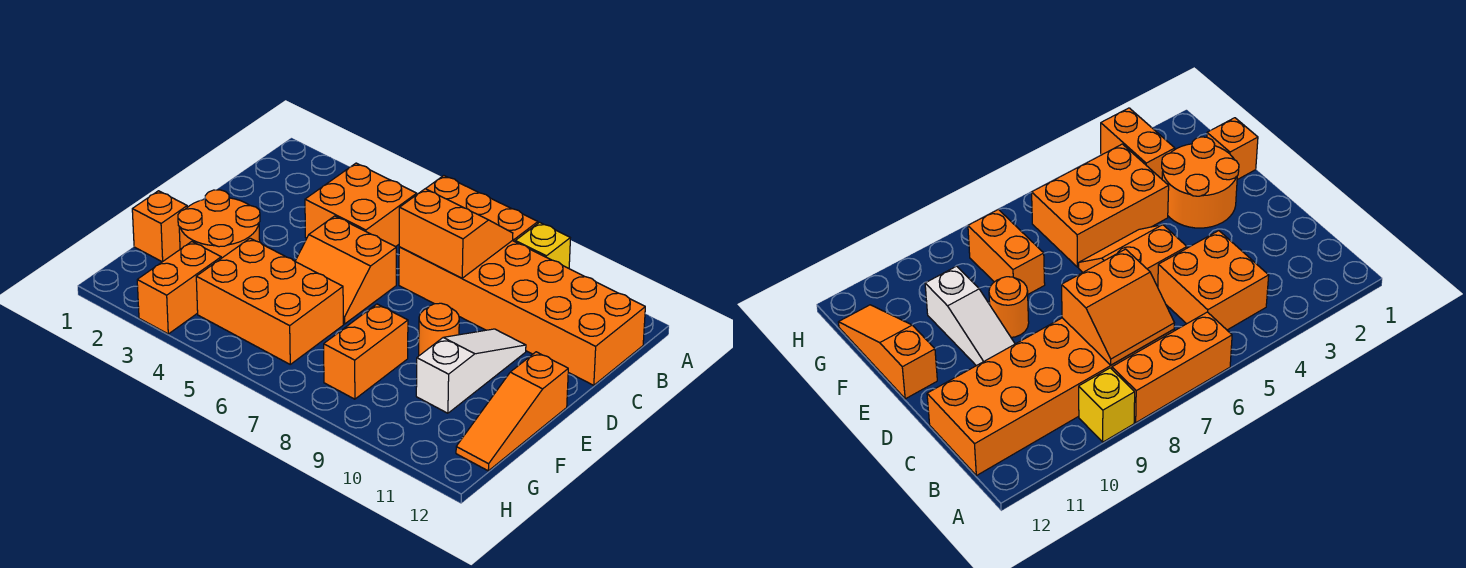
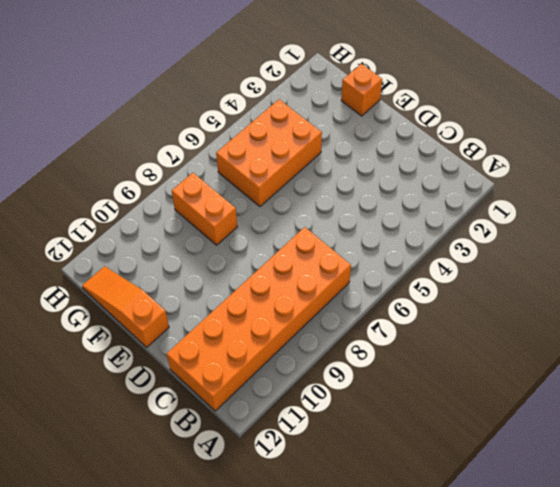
none -> orange 1x3 brick [426,176,538,242]
none -> yellow 1x1 brick [515,222,570,268]
none -> orange 2x2 brick [305,163,417,247]

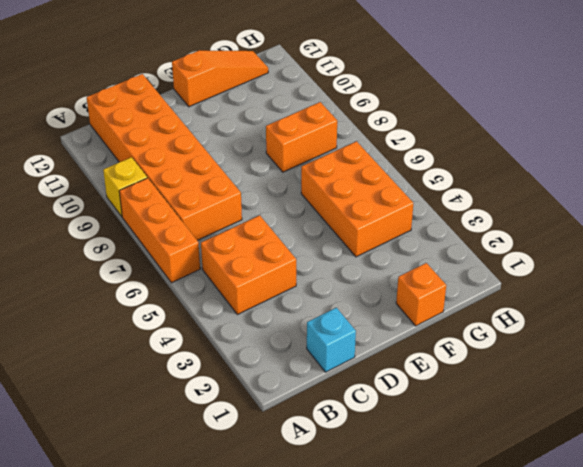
cyan 1x1 brick [307,308,356,372] -> none
none -> orange 2x2 slope [295,216,396,324]
none -> white 1x3 slope [416,329,526,413]
none -> orange 2x2 round brick [178,190,260,258]

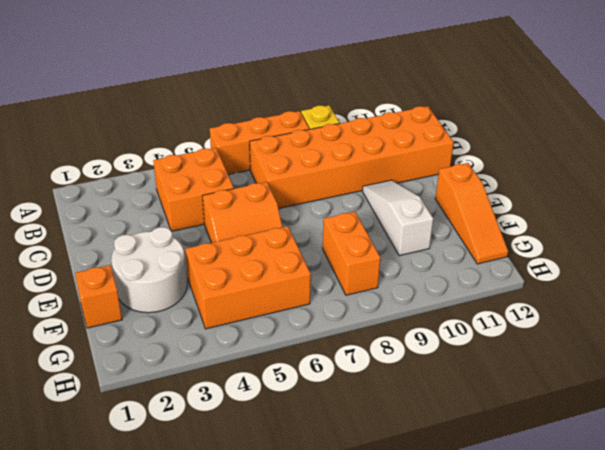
white 2x2 round brick [111,227,187,313] -> orange 2x2 round brick [178,190,260,258]
none -> orange 1x1 round brick [419,303,459,356]
none -> orange 1x2 brick [137,242,221,334]
none -> orange 2x2 slope [399,189,513,278]

